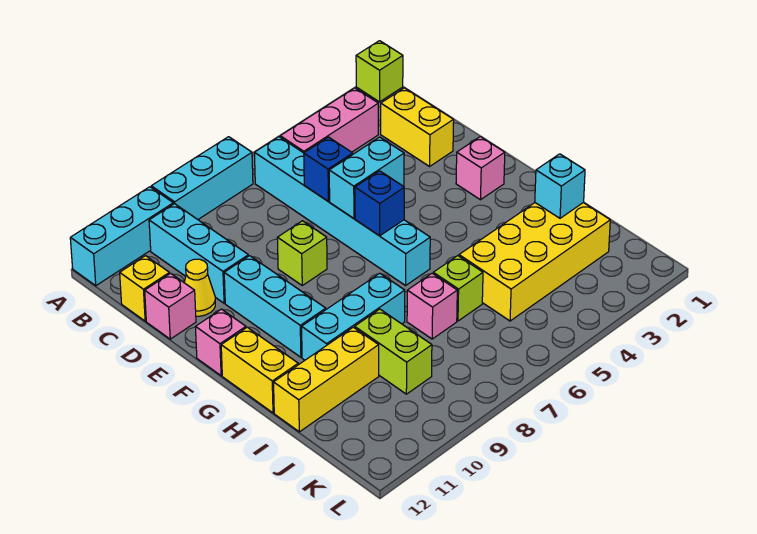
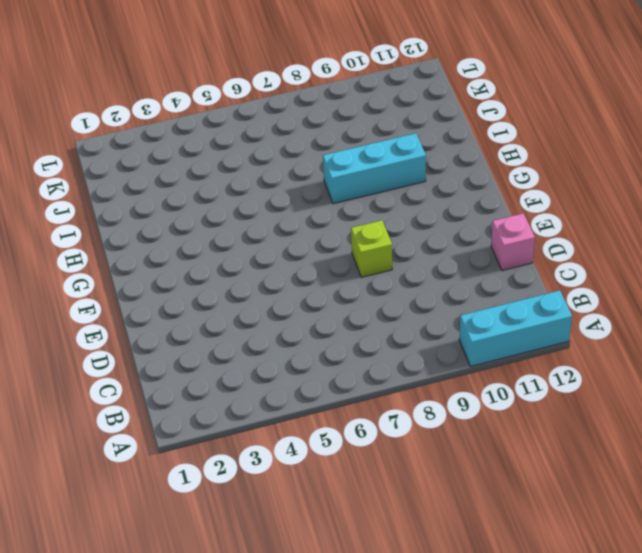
none -> lime 1x1 brick [356,41,403,102]
none -> cyan 1x3 brick [151,137,253,219]
none -> pink 1x3 brick [280,88,378,153]

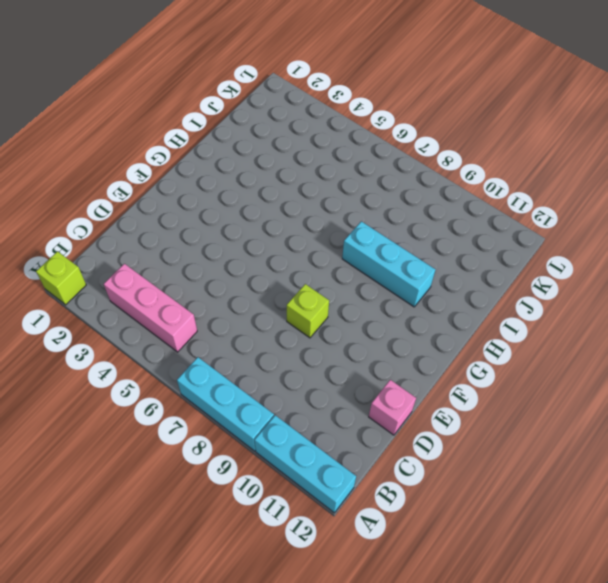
none -> cyan 1x6 brick [254,137,430,286]
none -> cyan 1x3 brick [149,204,248,303]
none -> yellow 1x2 brick [381,88,454,166]

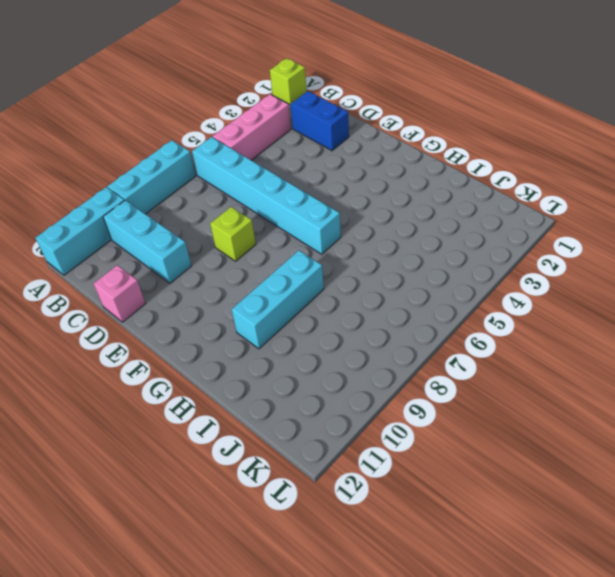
blue 1x2 brick [290,91,349,151] -> yellow 1x2 brick [381,88,454,166]
none -> yellow 1x1 brick [120,256,169,321]
none -> yellow 1x1 cone [184,259,215,316]
none -> cyan 1x3 brick [224,256,326,357]

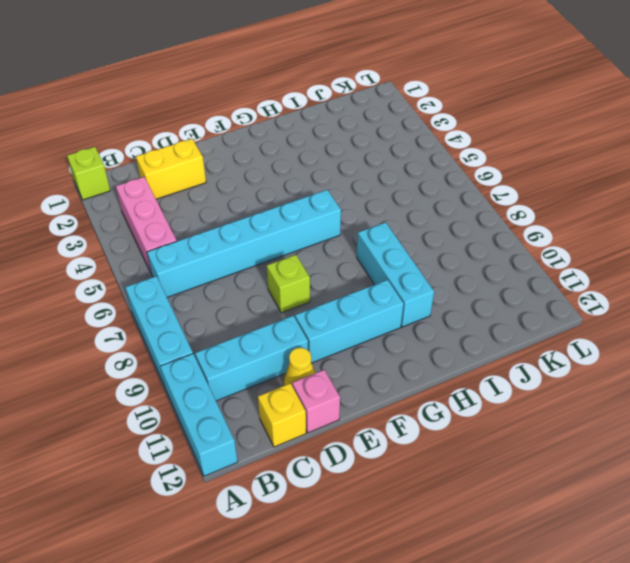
none -> pink 1x1 brick [456,137,505,200]
none -> pink 1x1 brick [196,309,246,376]
none -> yellow 1x2 brick [221,327,298,413]

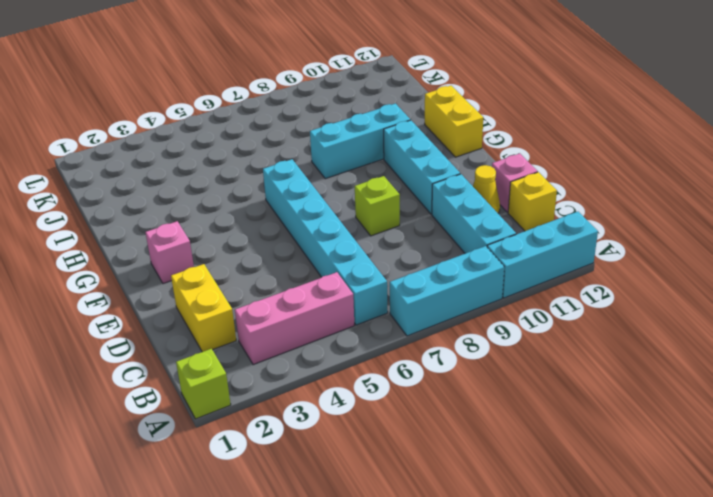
none -> pink 1x1 brick [196,309,246,376]
none -> yellow 2x4 brick [459,202,610,321]
none -> lime 1x1 brick [433,256,483,321]

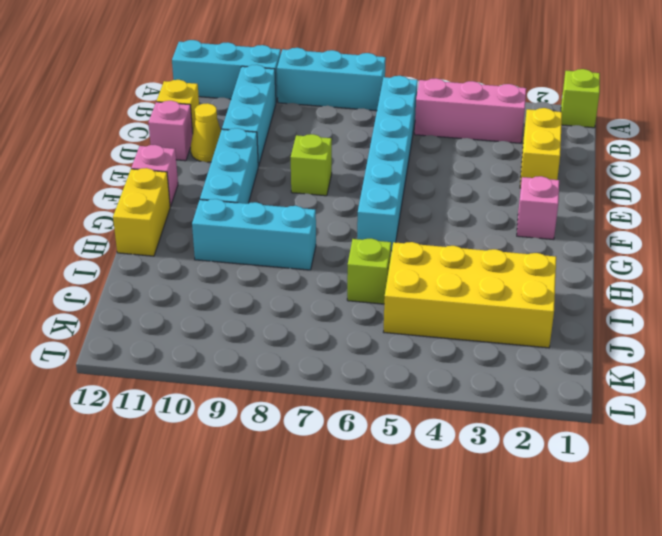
none -> pink 1x1 brick [407,273,457,339]
none -> lime 1x2 brick [355,309,432,394]
none -> yellow 1x3 brick [274,327,379,432]

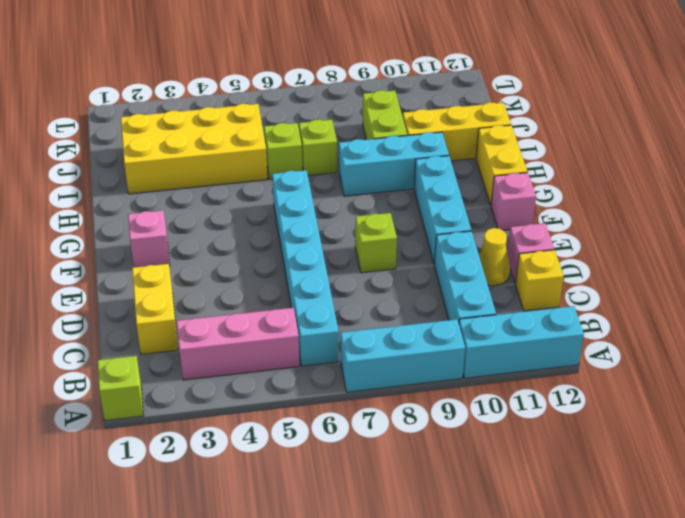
lime 1x1 brick [299,120,337,176] -> pink 1x1 brick [407,273,457,339]
none -> blue 1x1 brick [304,137,353,201]
none -> cyan 1x2 brick [329,137,404,219]
none -> blue 1x1 brick [355,171,404,236]

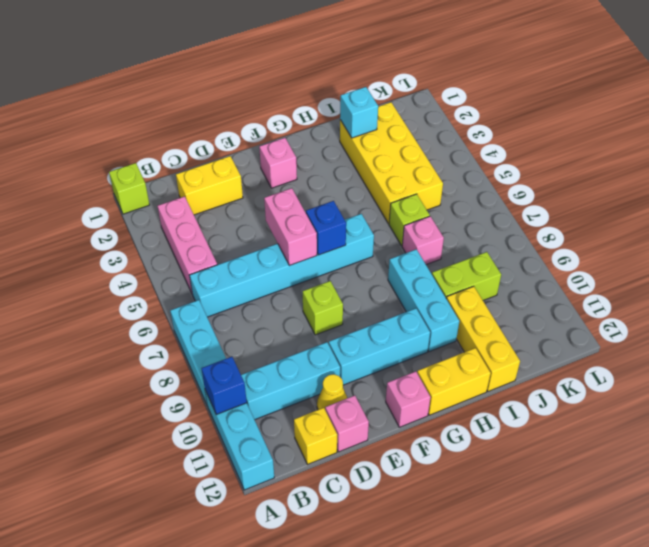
blue 1x1 brick [201,357,247,415] -> blue 1x1 brick moved to [304,137,353,201]
pink 1x2 brick [264,188,317,266] -> cyan 1x2 brick [329,137,404,219]

